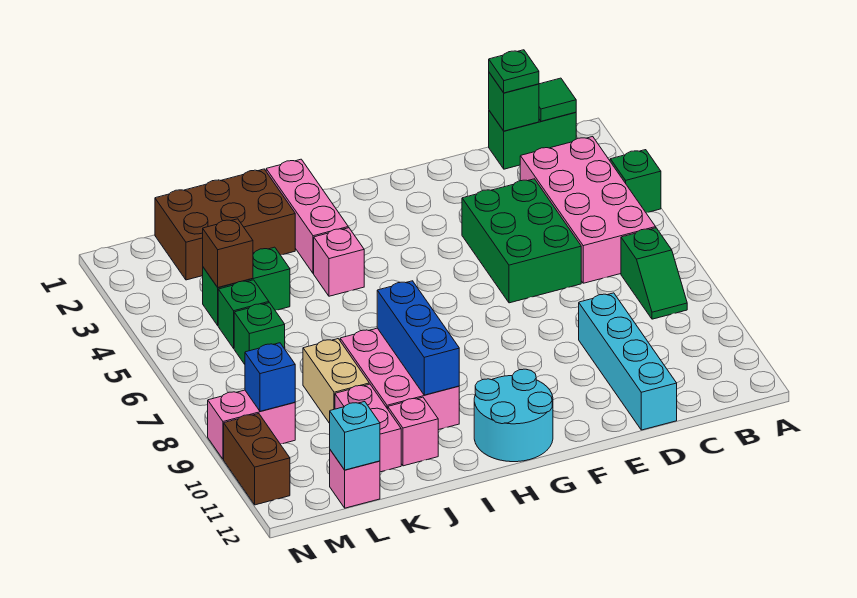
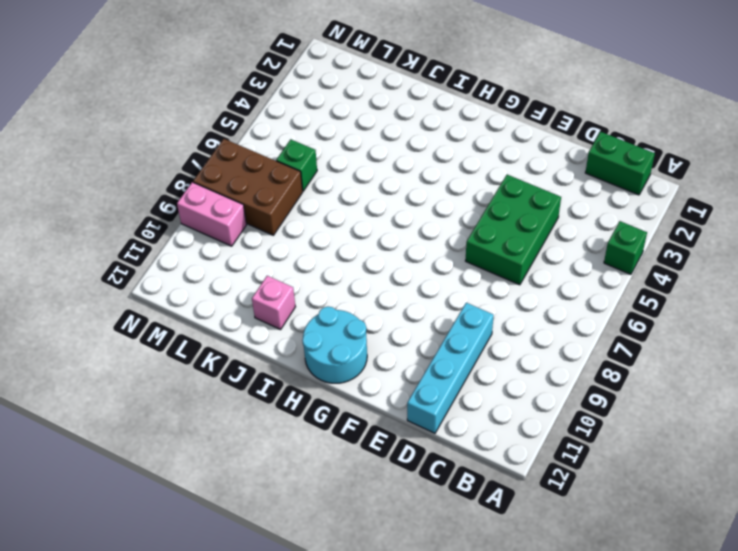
brown 2x3 brick [193,139,303,235] -> brown 2x3 brick moved to [155,169,295,280]
none -> pink 2x4 brick [520,137,656,283]
none -> green 1x2 slope [621,228,687,319]
none -> pink 1x3 brick [266,159,348,274]

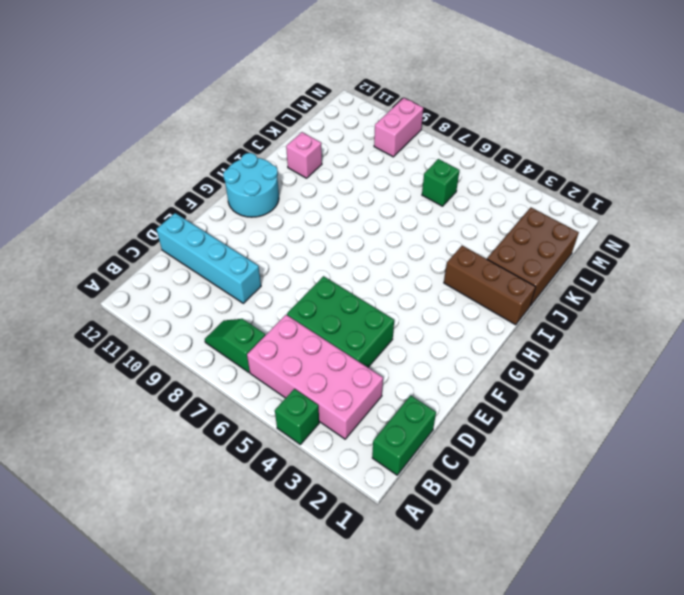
brown 1x3 brick [444,246,536,325] -> pink 1x3 brick [266,159,348,274]
none -> pink 1x1 brick [314,228,364,296]
none -> pink 2x3 brick [340,328,459,430]
none -> green 1x2 brick [203,247,290,325]

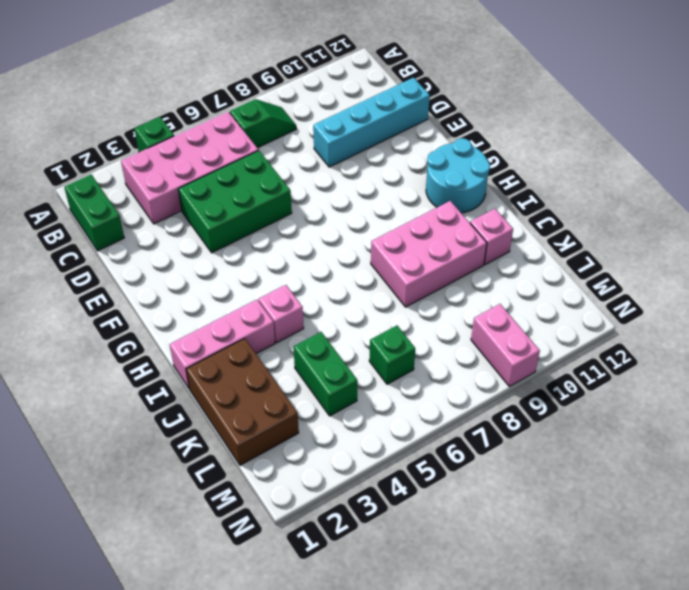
none -> tan 1x2 brick [303,339,369,423]
none -> pink 1x2 brick [335,384,401,472]
none -> green 1x1 brick [218,280,269,348]

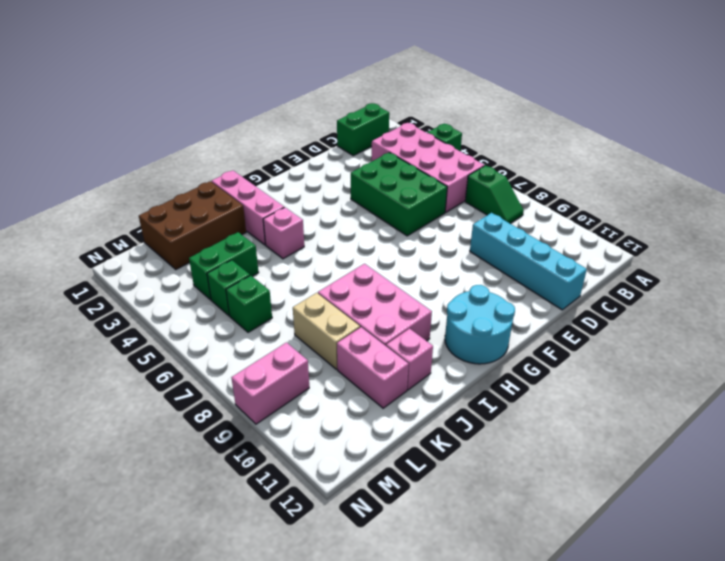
none -> pink 1x1 brick [330,450,380,508]
none -> brown 1x2 brick [224,414,290,505]
none -> green 1x1 tile [539,78,576,121]

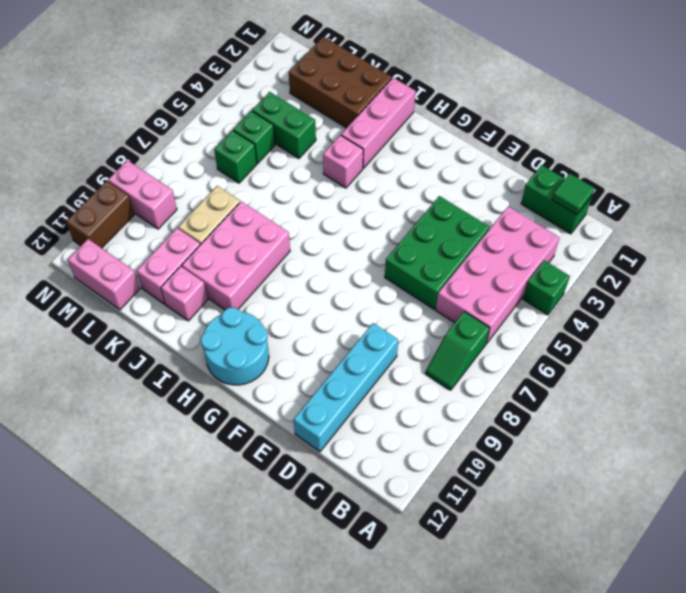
pink 1x2 brick [68,239,140,310] -> pink 1x1 brick [330,450,380,508]
none -> green 1x1 brick [489,73,539,131]
none -> blue 1x3 brick [377,281,459,395]
none -> brown 1x1 brick [203,219,253,287]

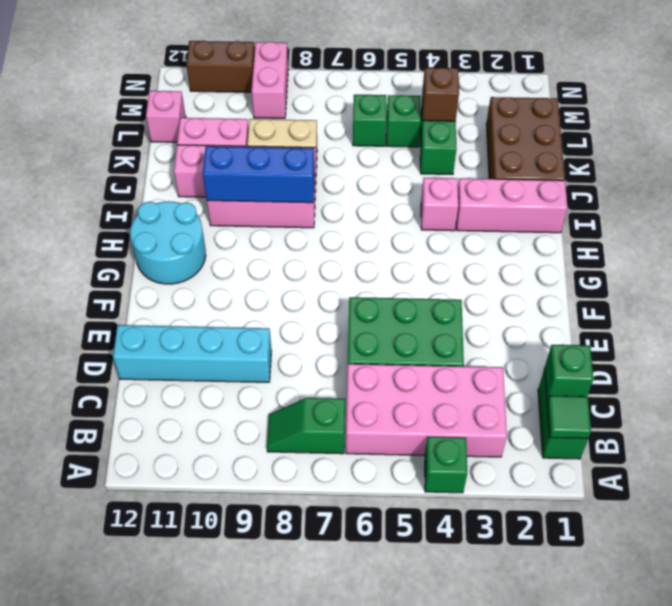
none -> cyan 1x1 brick [330,401,380,470]
none -> blue 1x1 brick [245,343,295,411]
none -> green 1x1 plate [489,50,539,93]

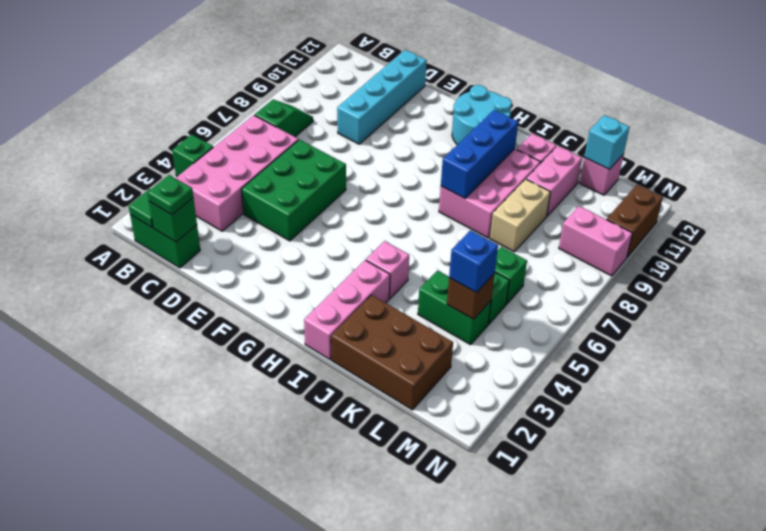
blue 1x1 brick [449,230,498,293] -> blue 1x1 brick moved to [245,343,295,411]

